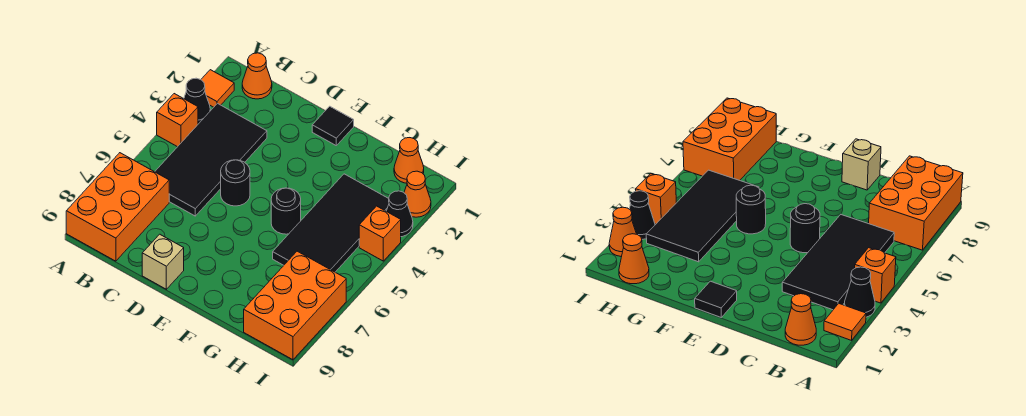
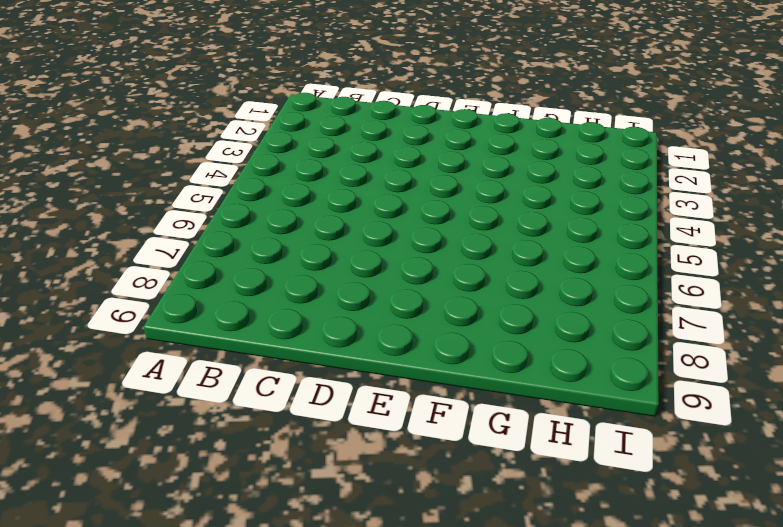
none -> orange 1x1 tile [201,70,234,107]
none -> black 1x1 cone [184,78,210,124]
none -> orange 1x1 brick [157,94,198,147]

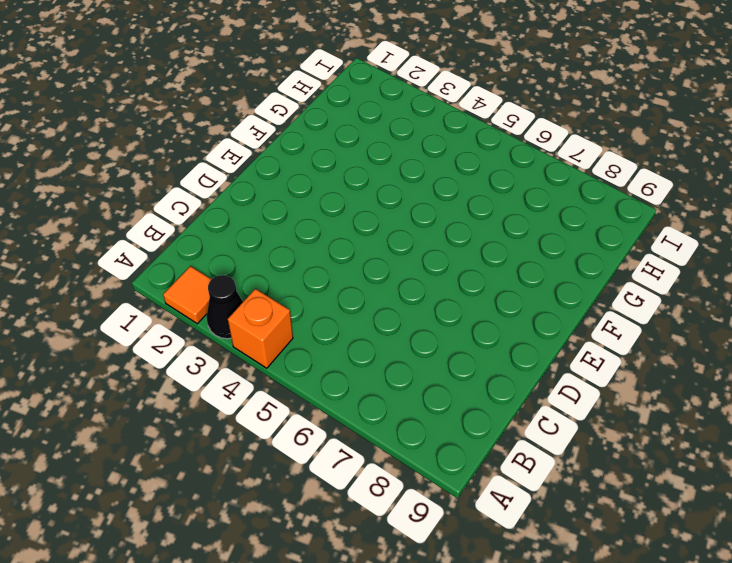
none -> orange 2x3 brick [66,153,169,261]
none -> orange 1x1 cone [242,53,272,99]
none -> black 2x4 tile [155,104,267,216]

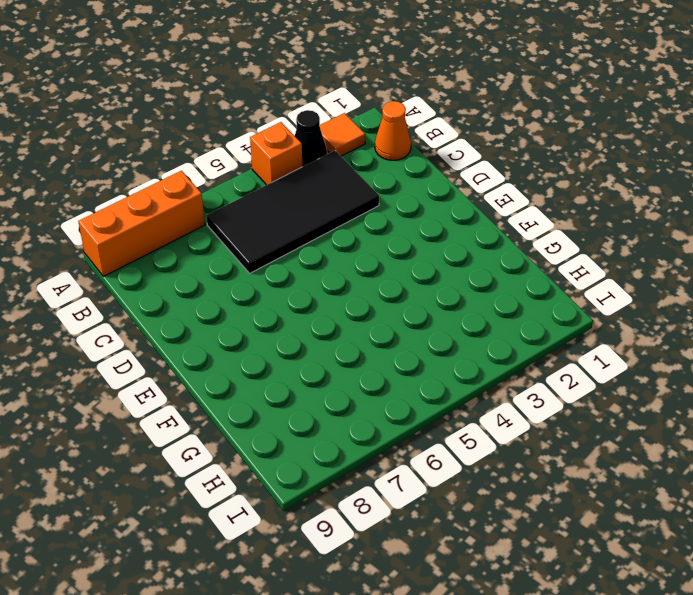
orange 1x3 brick [78,171,205,276] -> orange 2x3 brick [66,153,169,261]
none -> black 1x1 round brick [221,160,250,206]
none -> tan 1x1 brick [142,234,184,289]
none -> black 1x1 tile [312,106,354,145]

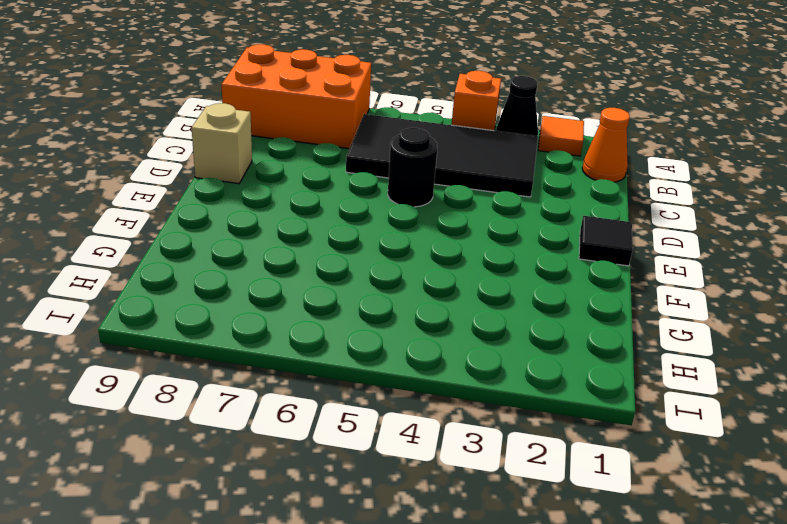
none -> black 1x1 round brick [271,188,301,234]
none -> black 2x4 tile [273,174,389,272]
none -> orange 1x1 cone [394,138,424,183]

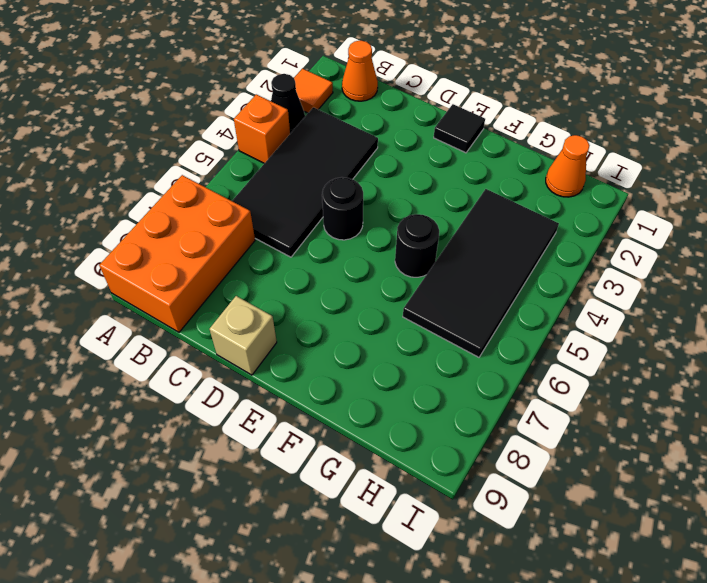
none -> orange 2x3 brick [244,251,346,360]
none -> orange 1x1 cone [404,171,431,217]
none -> black 1x1 cone [386,191,413,237]

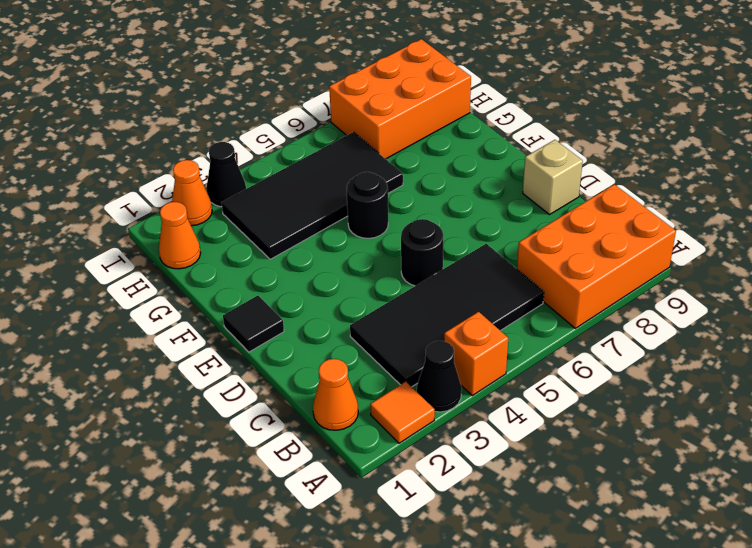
none -> orange 1x1 brick [359,206,401,261]

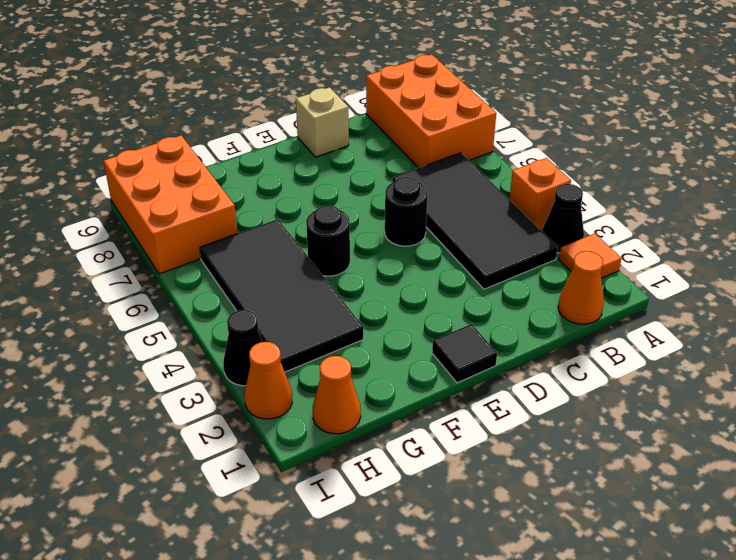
none -> orange 1x1 brick [359,206,401,261]

